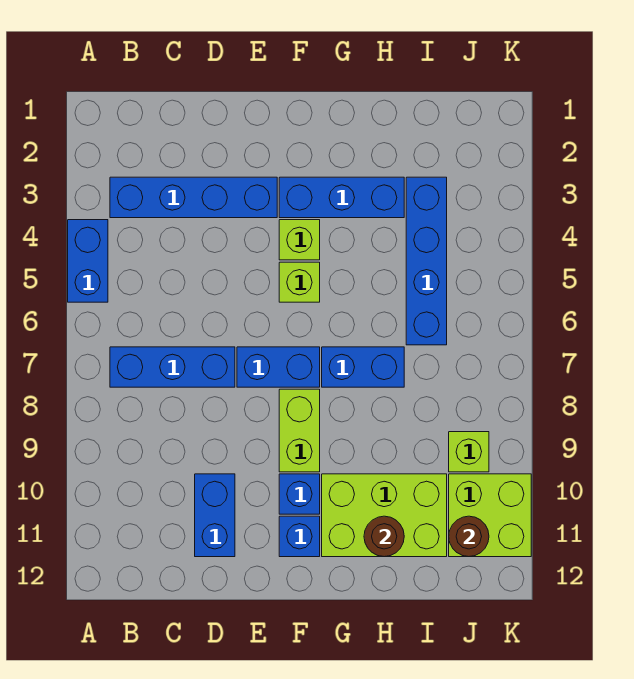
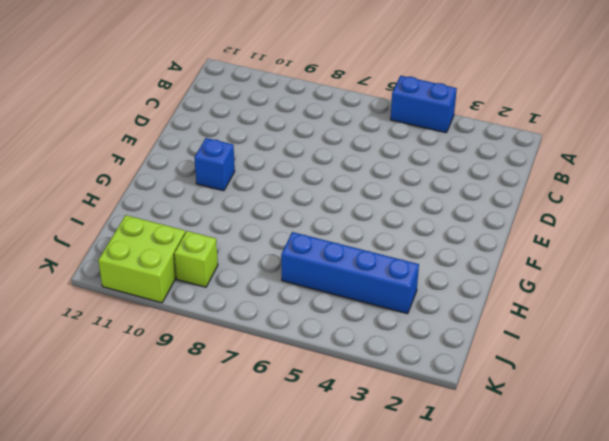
none -> blue 1x4 brick [110,177,277,218]
none -> blue 1x3 brick [110,347,235,387]
none -> blue 1x2 brick [195,474,235,557]

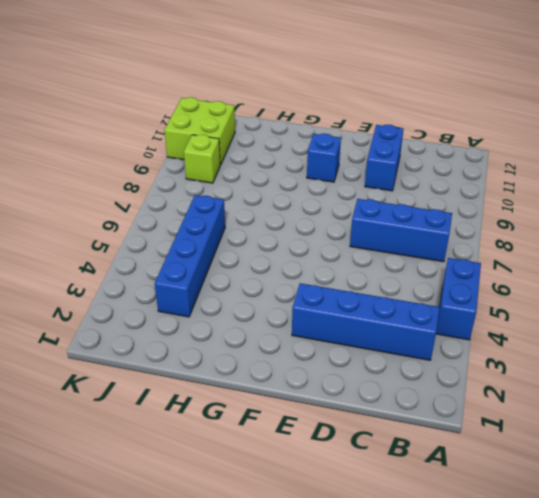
none -> blue 1x2 brick [237,347,320,387]
none -> blue 1x3 brick [279,177,404,218]
none -> lime 1x1 brick [279,220,320,260]

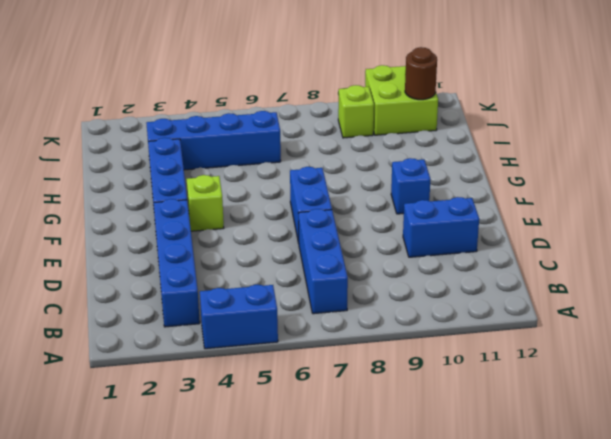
none -> lime 1x1 brick [279,262,320,302]
none -> lime 1x2 brick [279,389,320,472]
none -> blue 1x1 brick [279,516,320,557]

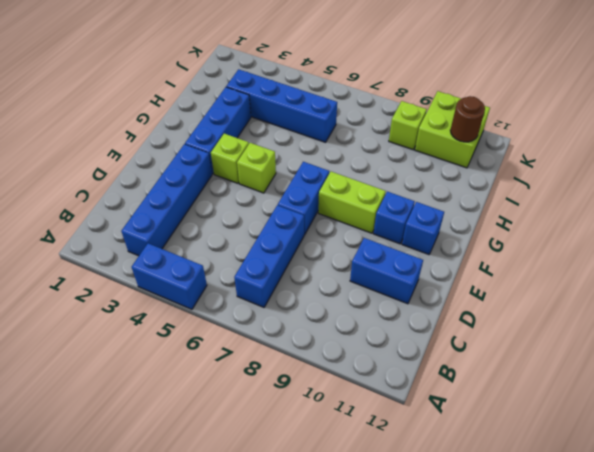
none -> blue 1x2 brick [322,347,404,387]
none -> lime 2x3 brick [322,474,447,557]
none -> brown 1x1 round brick [364,516,404,557]

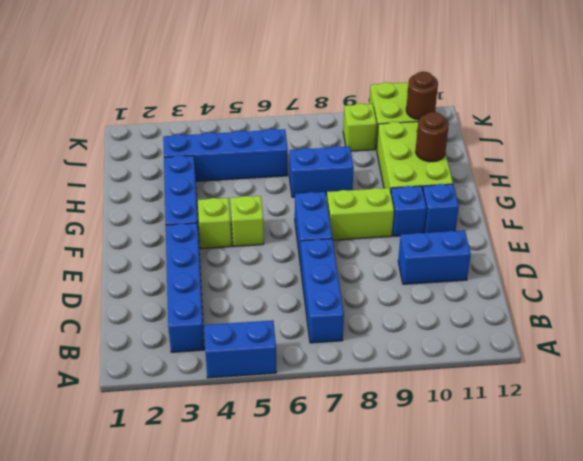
blue 1x2 brick [289,146,354,197] -> blue 1x2 brick turned to [322,347,404,387]

